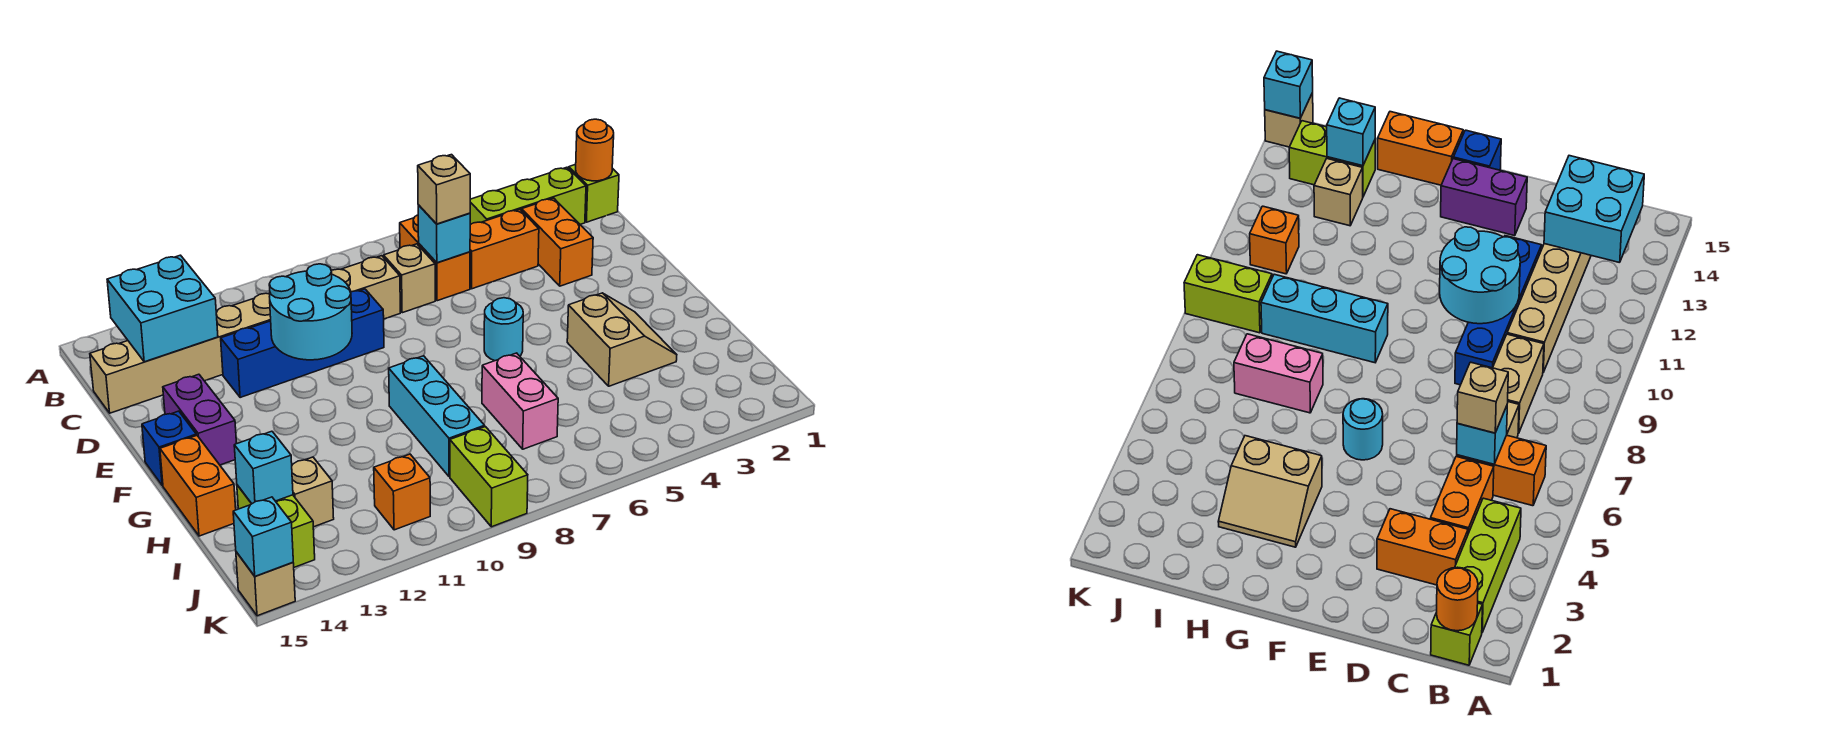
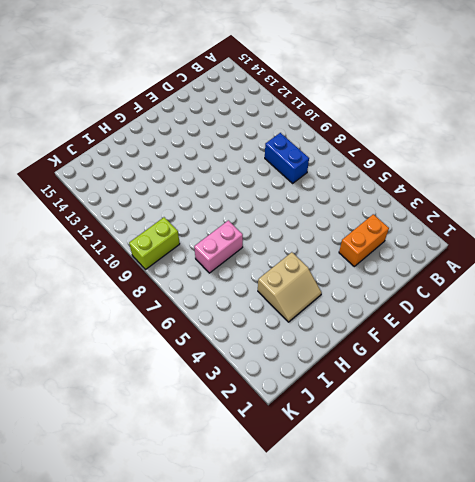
blue 1x2 brick [265,133,309,183] -> tan 1x2 brick [332,256,400,319]
none -> lime 1x1 brick [569,164,619,222]
none -> lime 1x3 brick [470,167,586,225]
none -> orange 1x2 brick [400,215,470,301]

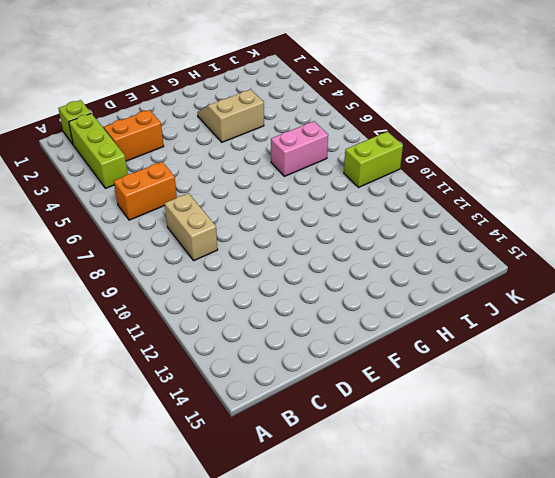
none -> orange 1x2 brick [470,209,539,289]
none -> tan 1x1 brick [384,244,435,313]
none -> tan 1x6 brick [90,293,271,413]

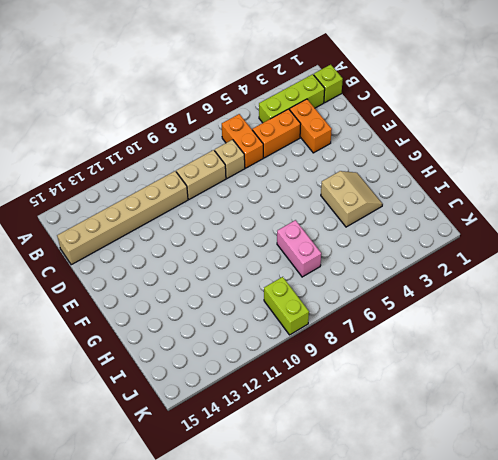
none -> blue 1x4 brick [221,289,384,398]
none -> purple 1x2 brick [163,374,237,465]
none -> cyan 1x1 round brick [484,298,523,361]

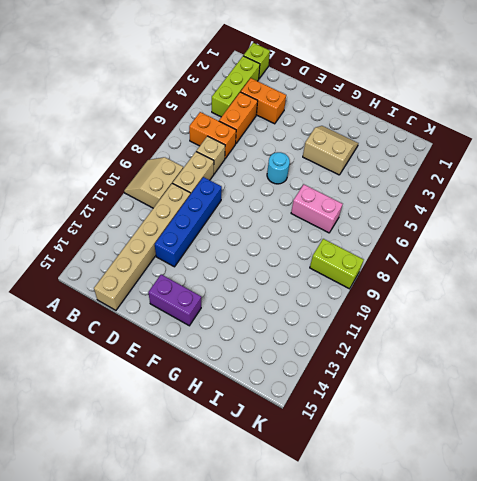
tan 2x2 slope [124,157,183,208] -> none
none -> blue 1x1 brick [142,411,196,485]
none -> cyan 1x3 brick [389,356,485,477]
none -> orange 1x2 brick [160,435,236,536]

